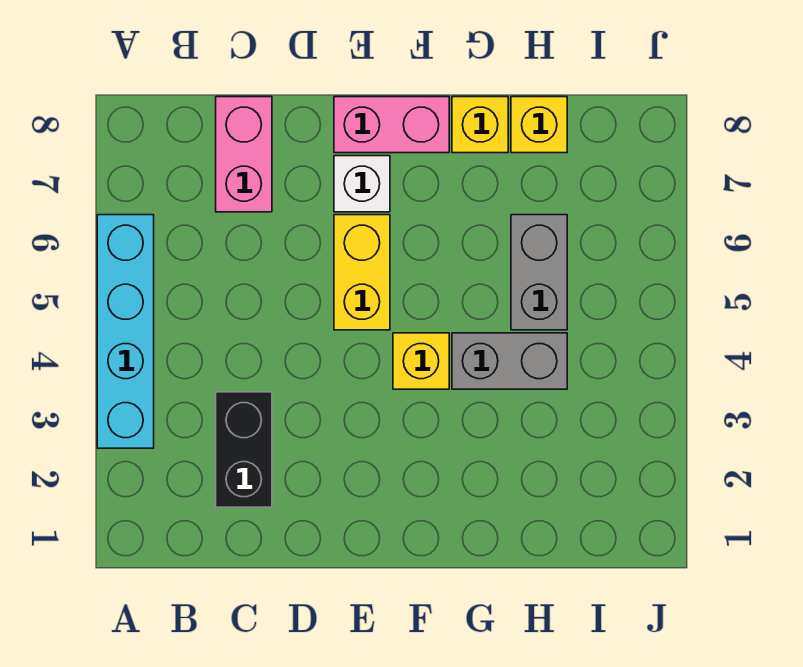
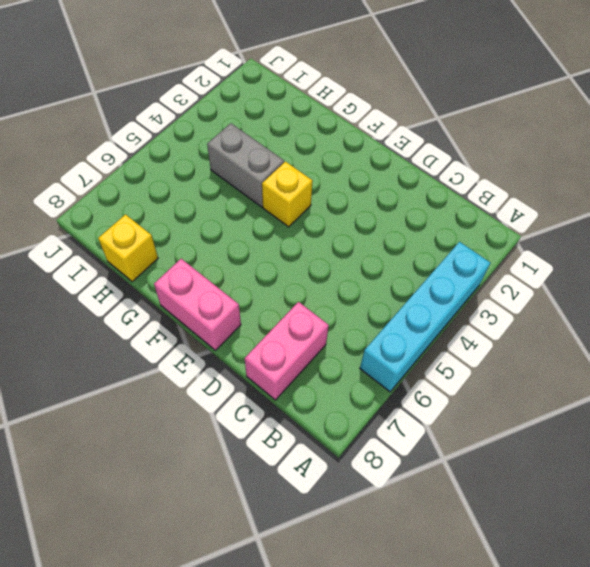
none -> black 1x2 brick [216,392,272,507]
none -> yellow 1x2 brick [334,215,390,330]

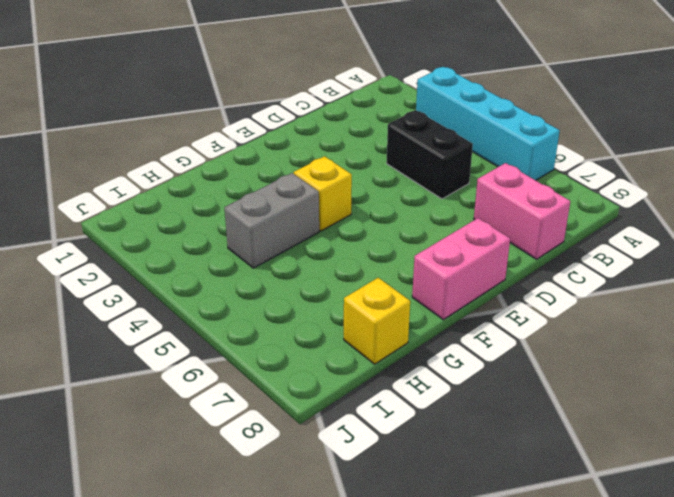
black 1x2 brick [387,110,473,199] -> black 1x2 brick moved to [216,392,272,507]
none -> yellow 1x2 brick [334,215,390,330]
none -> white 1x1 brick [334,156,390,212]

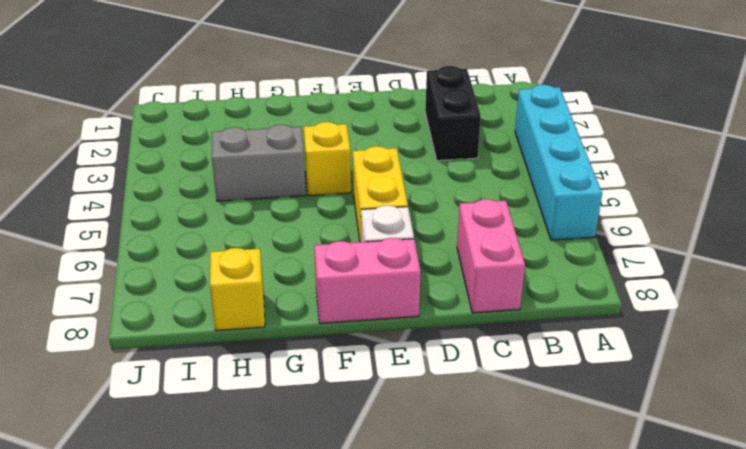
none -> yellow 1x1 brick [452,97,508,153]
none -> grey 1x2 brick [511,215,567,330]

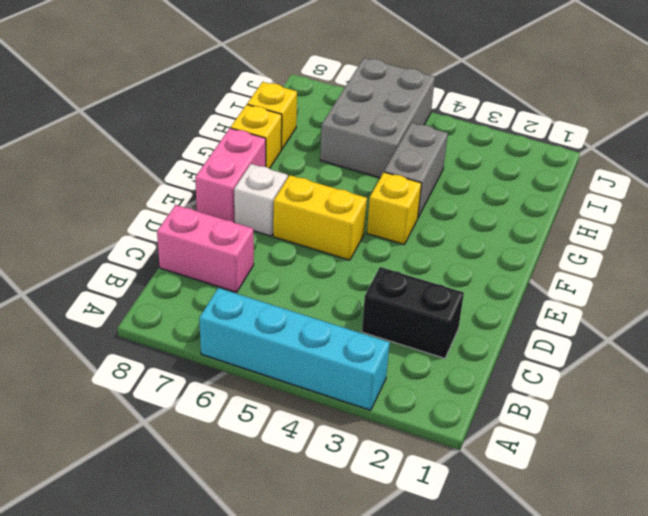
grey 2x3 brick [320,58,435,178] -> grey 1x2 brick [511,215,567,330]

